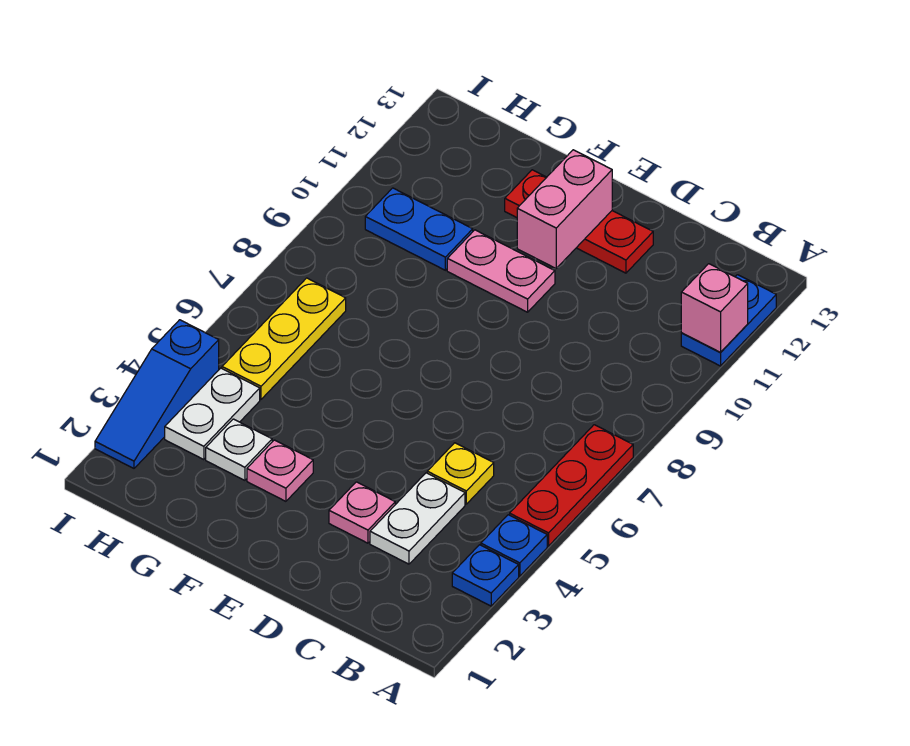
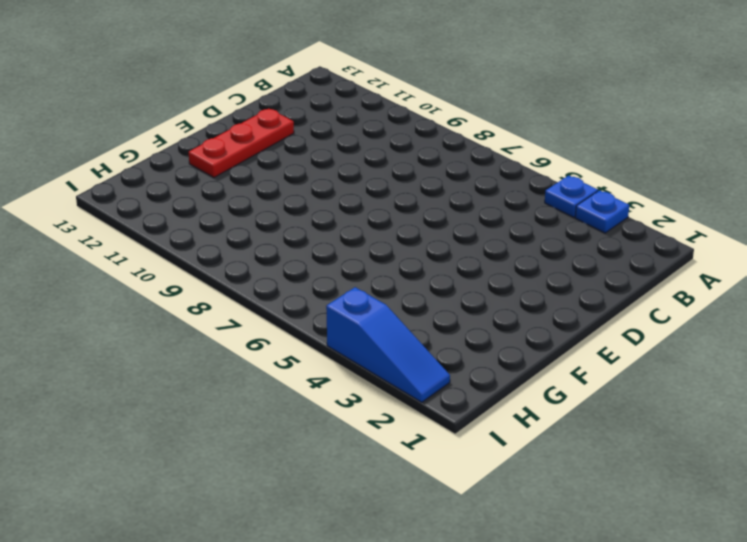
none -> red 1x3 plate [510,425,633,546]
none -> blue 1x2 plate [681,275,776,366]
none -> white 1x2 plate [370,473,465,564]

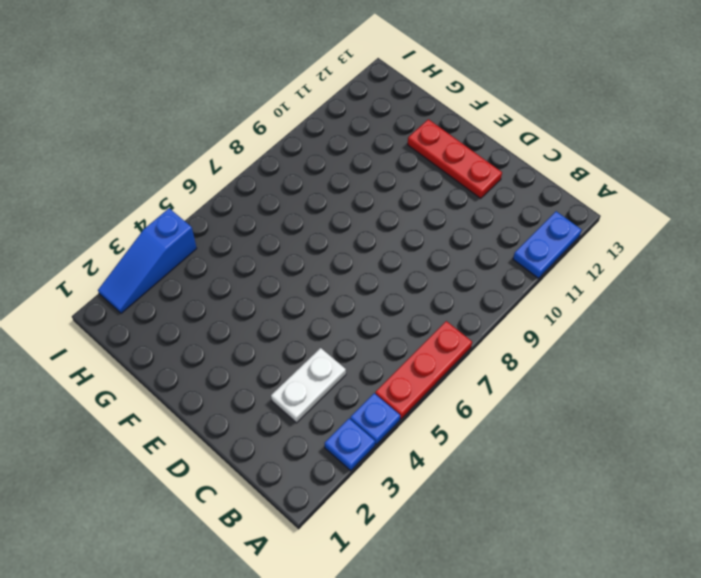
none -> yellow 1x1 plate [427,443,494,504]
none -> pink 1x1 plate [329,482,395,543]
none -> pink 1x2 plate [447,230,555,312]

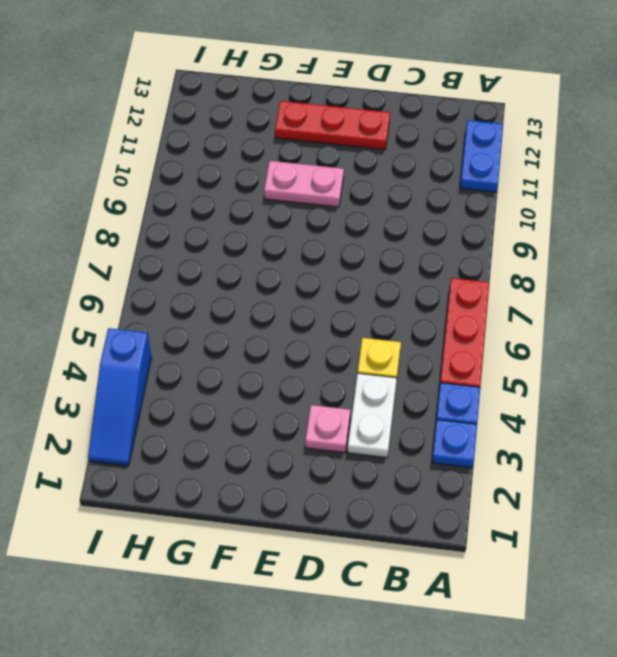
none -> pink 1x1 plate [247,440,313,501]
none -> white 1x1 plate [206,419,272,480]
none -> blue 1x2 plate [365,188,473,270]

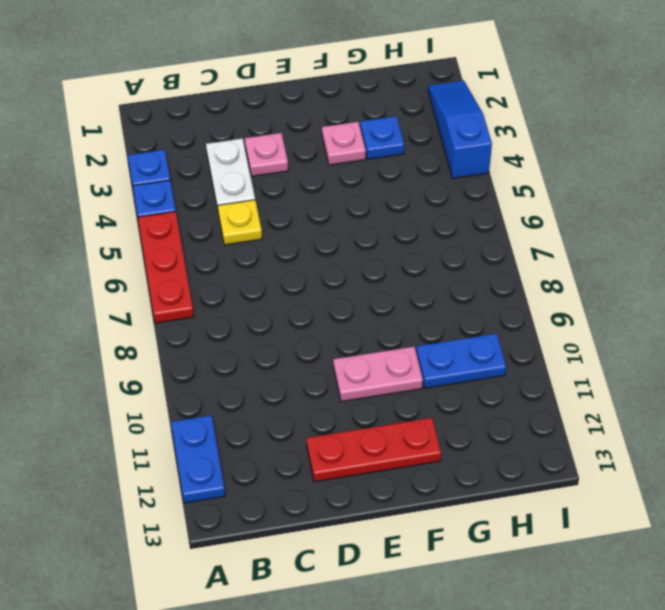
blue 1x1 plate [360,116,404,159] -> white 1x1 plate [206,419,272,480]
none -> white 1x2 plate [165,368,260,460]
none -> yellow 1x3 plate [222,278,346,399]
none -> pink 1x1 brick [681,264,748,353]

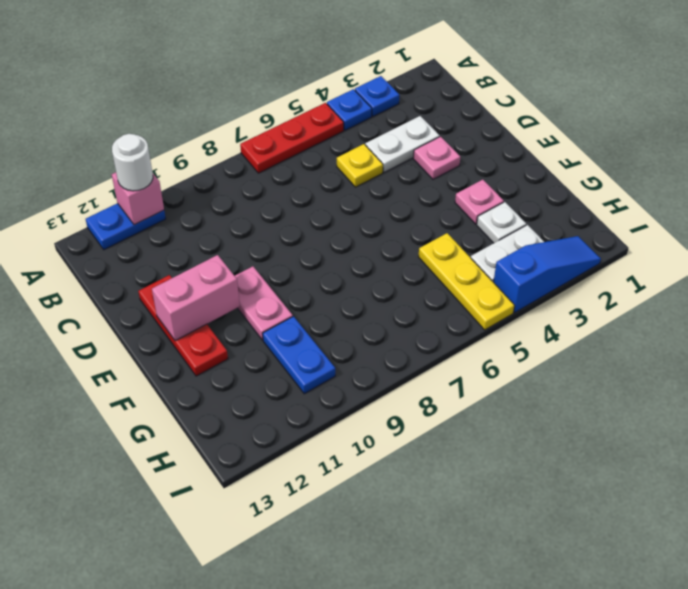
white 1x1 round brick [112,134,153,191] -> none
yellow 1x3 plate [419,233,515,330] -> yellow 1x3 plate turned to [222,278,346,399]

